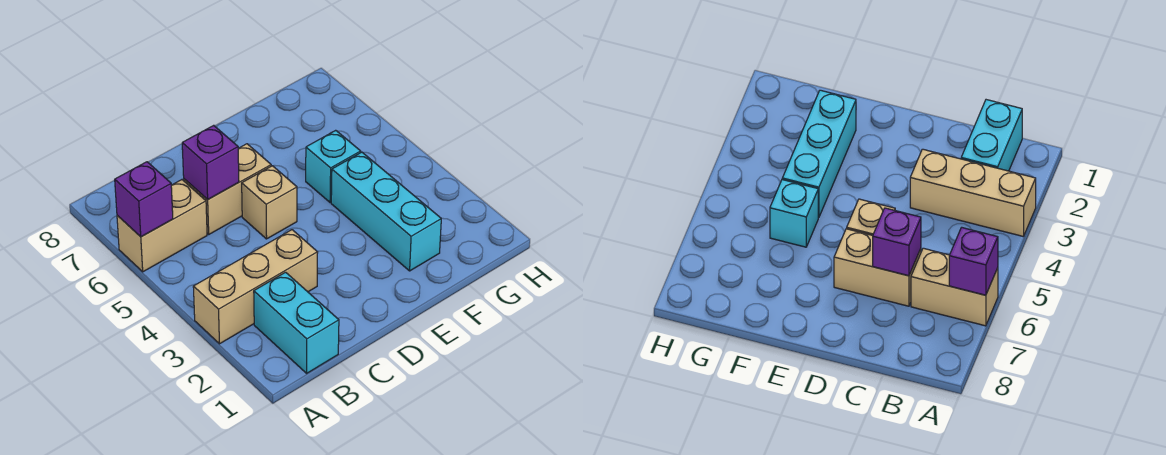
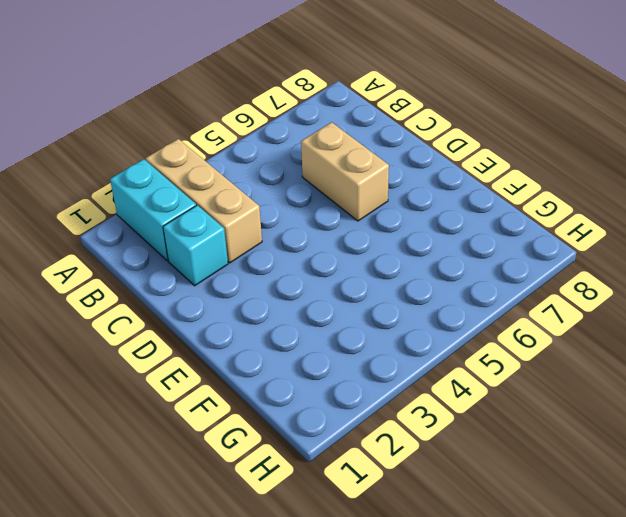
cyan 1x2 brick [110,159,196,261] -> cyan 1x2 brick turned to [254,272,339,373]
cyan 1x1 brick [163,205,228,286] -> cyan 1x1 brick moved to [306,130,361,203]
none -> tan 1x2 brick [117,180,207,272]
none -> tan 1x1 brick [242,166,297,239]

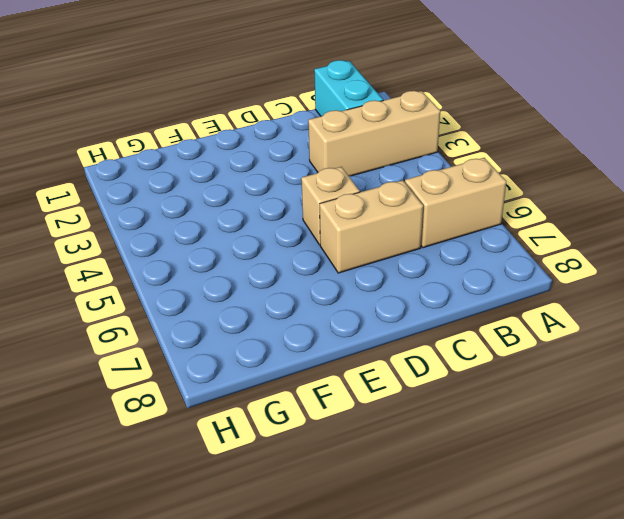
none -> cyan 1x3 brick [331,152,441,271]
none -> cyan 1x1 brick [306,130,361,203]

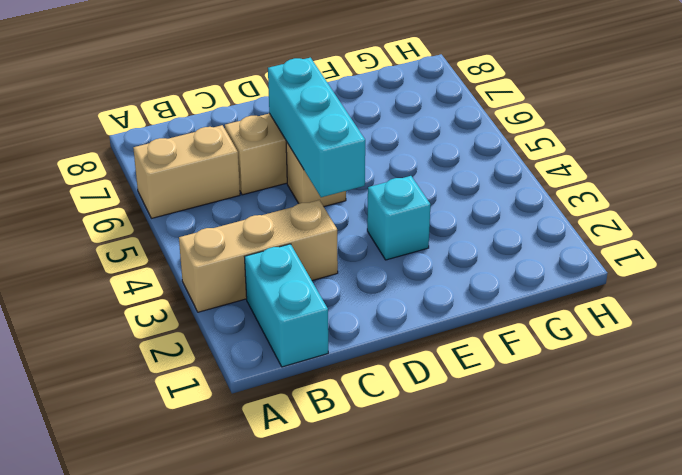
cyan 1x3 brick [268,58,365,197] -> cyan 1x3 brick moved to [331,152,441,271]
cyan 1x1 brick [367,176,430,260] -> cyan 1x1 brick moved to [306,130,361,203]
none -> purple 1x1 brick [115,162,173,237]
none -> purple 1x1 brick [182,125,239,200]

